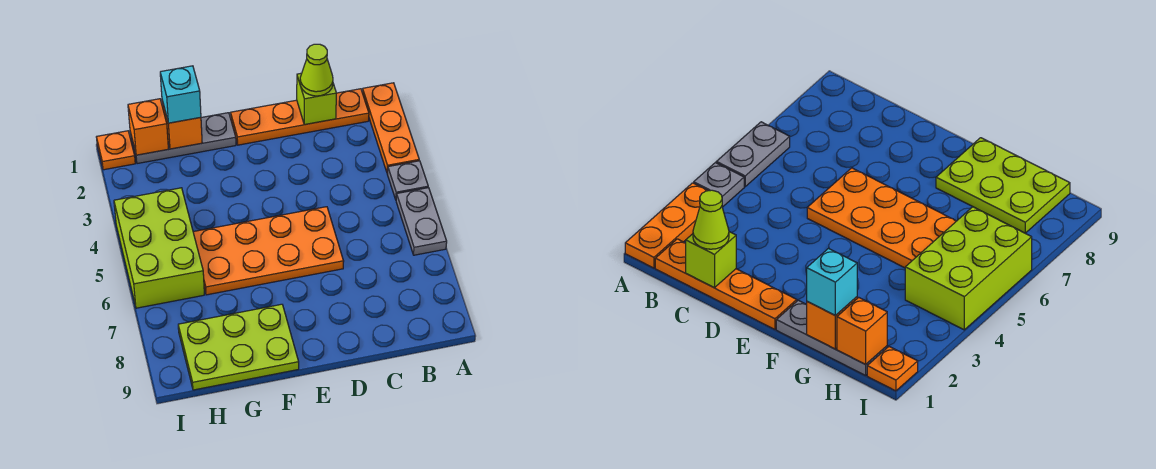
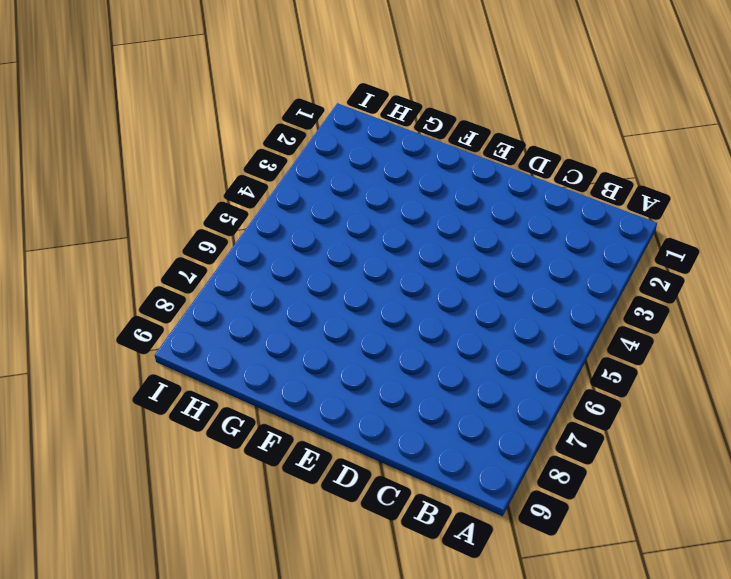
none -> orange 1x3 plate [362,83,419,173]
none -> grey 1x1 plate [387,161,428,199]
none -> grey 1x2 plate [396,188,447,255]

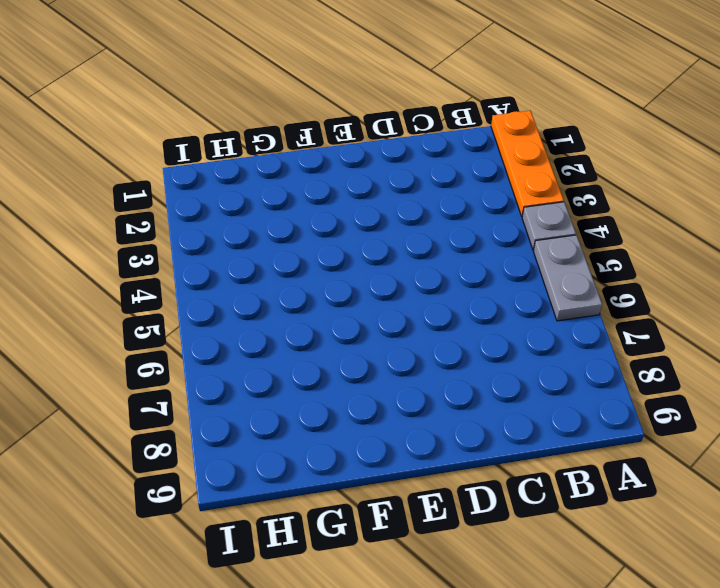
none -> orange 1x4 plate [231,89,369,145]
none -> orange 2x4 plate [193,207,344,295]
none -> grey 1x3 plate [130,113,236,164]

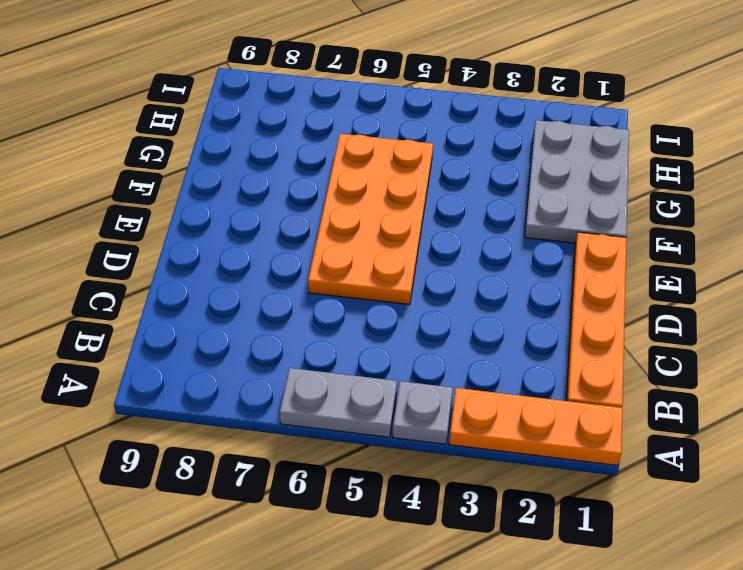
grey 2x3 plate [525,120,629,243] -> grey 1x3 plate [130,113,236,164]
none -> lime 2x3 plate [178,304,299,390]
none -> lime 2x3 brick [114,188,204,308]
none -> orange 1x1 plate [97,131,135,170]

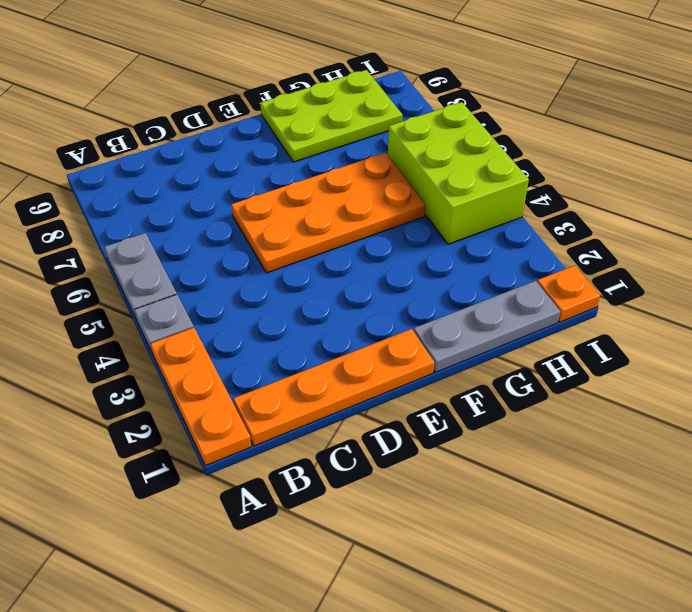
none -> lime 1x1 brick [297,73,336,125]
none -> orange 1x1 brick [162,100,202,149]
none -> orange 1x1 brick [128,99,168,155]

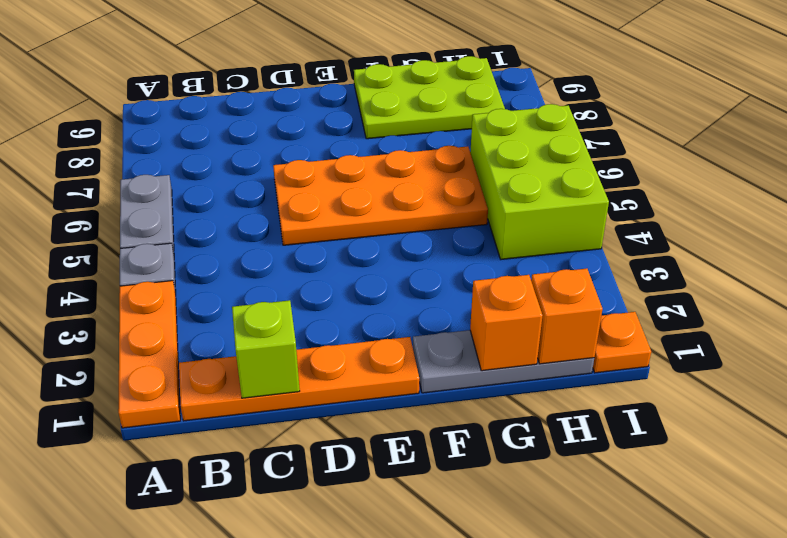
none -> lime 1x1 cone [300,44,333,96]
none -> cyan 1x1 brick [160,66,201,123]

